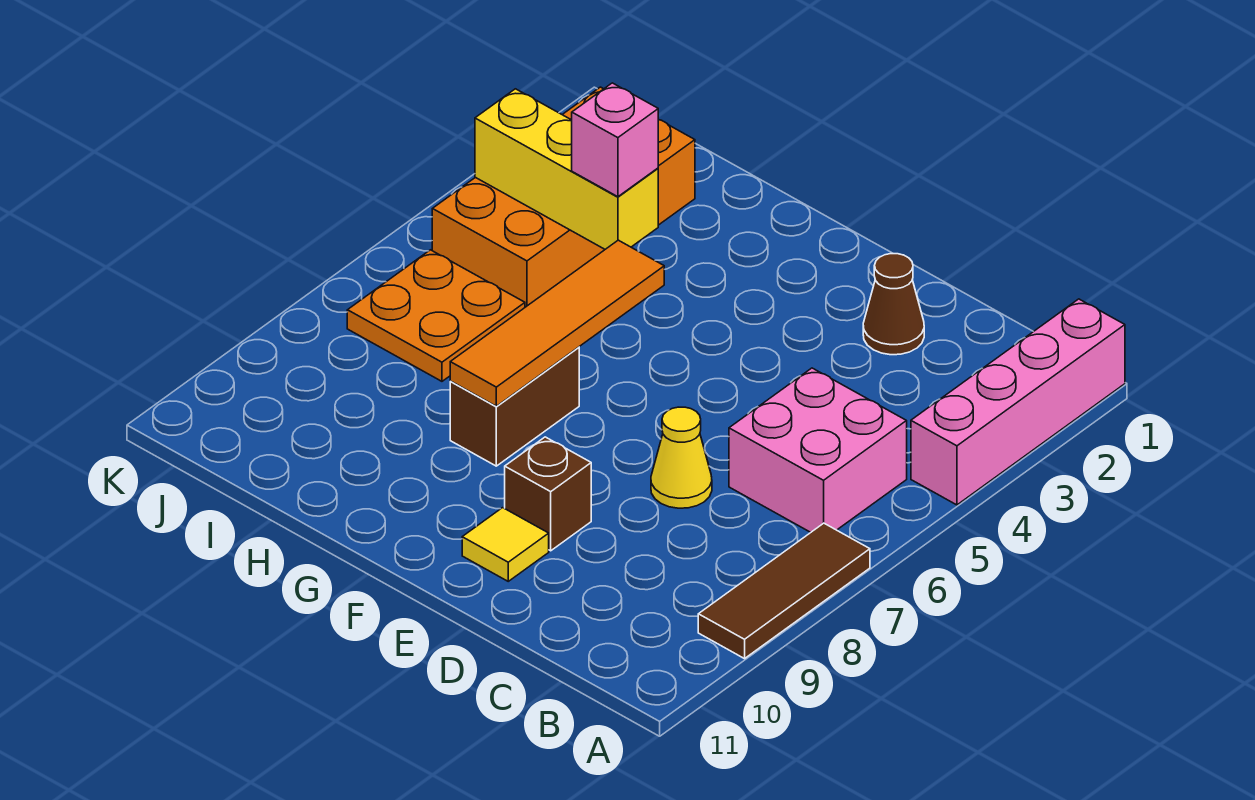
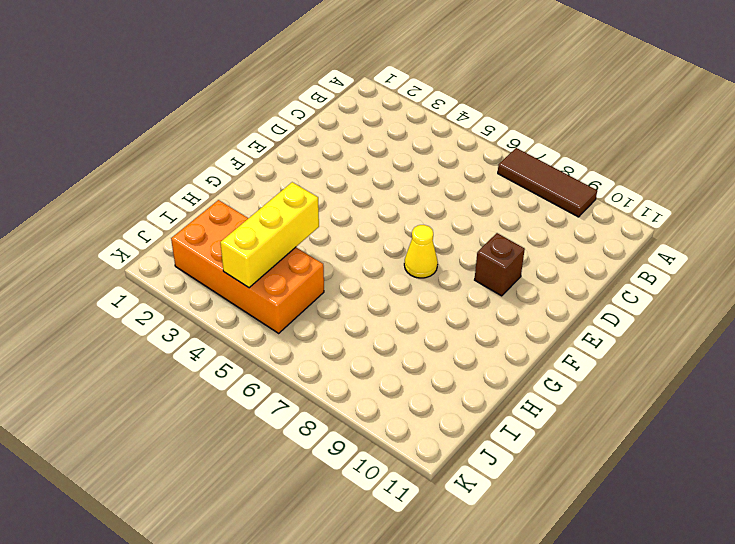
yellow 1x1 cone [404,225,438,278] -> yellow 1x1 cone moved to [651,407,712,508]
none -> pink 1x4 brick [911,299,1125,505]
none -> pink 2x2 brick [729,368,907,533]
none -> brown 1x1 cone [863,254,924,355]

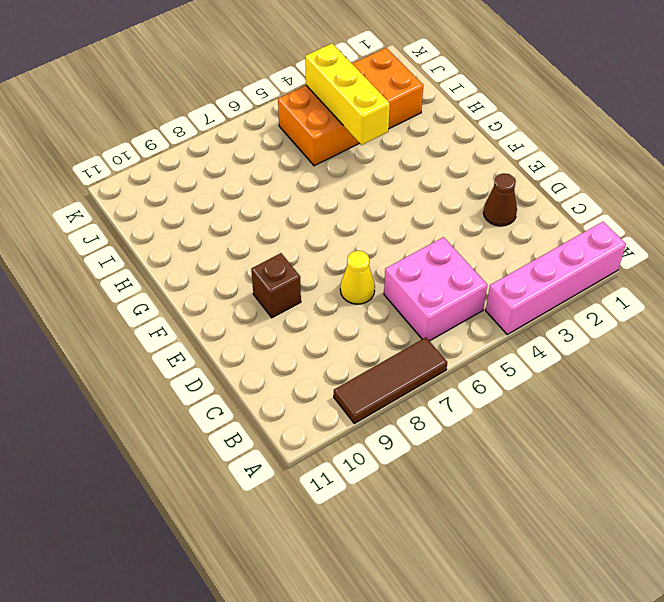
none -> yellow 1x1 tile [462,508,549,581]
none -> brown 1x2 brick [450,347,579,466]
none -> orange 2x2 plate [347,250,525,381]

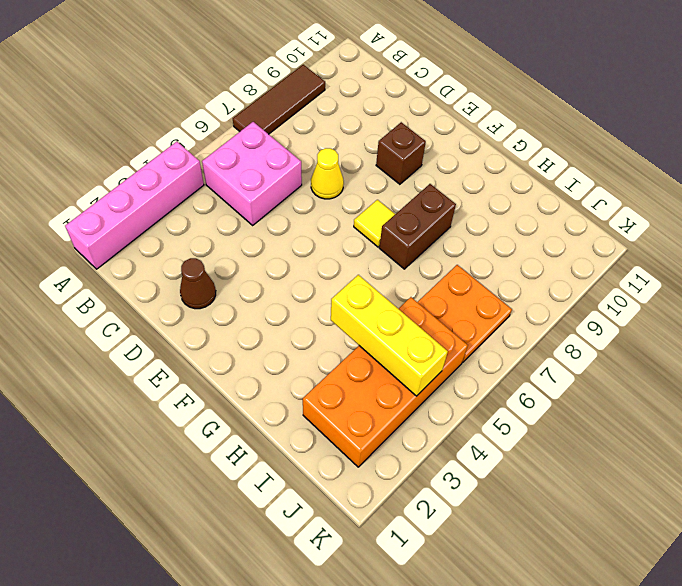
yellow 1x1 tile [354,200,395,247] -> yellow 1x1 tile moved to [462,508,549,581]
none -> orange 1x4 tile [450,240,664,406]
none -> pink 1x1 brick [572,83,658,197]

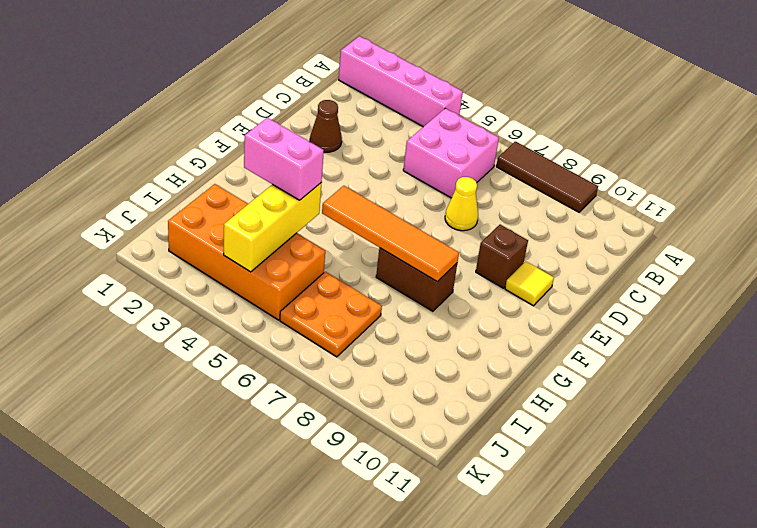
pink 1x2 brick [244,118,324,200] -> pink 1x1 brick [572,83,658,197]

